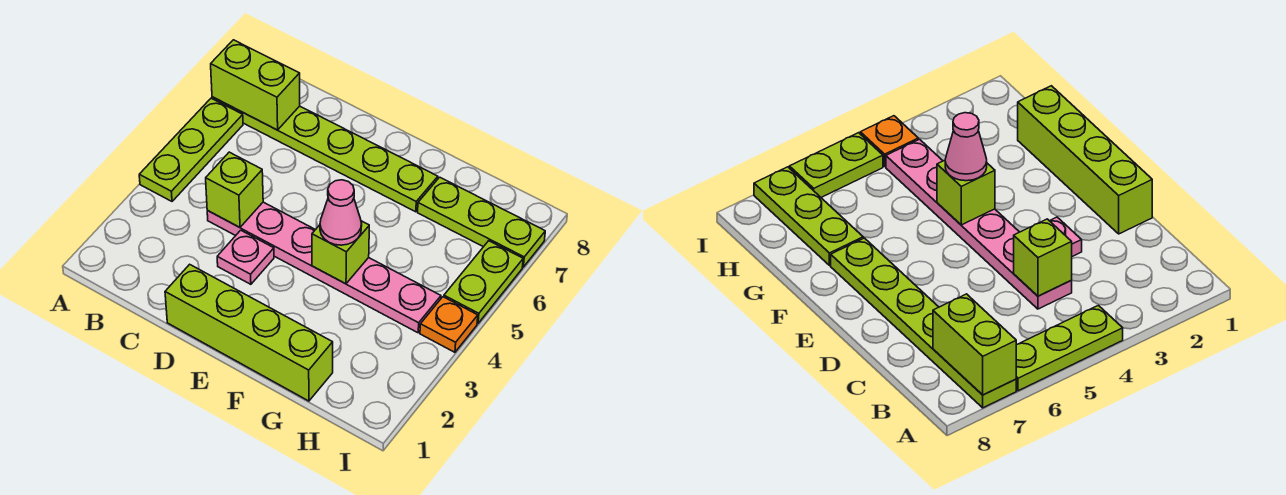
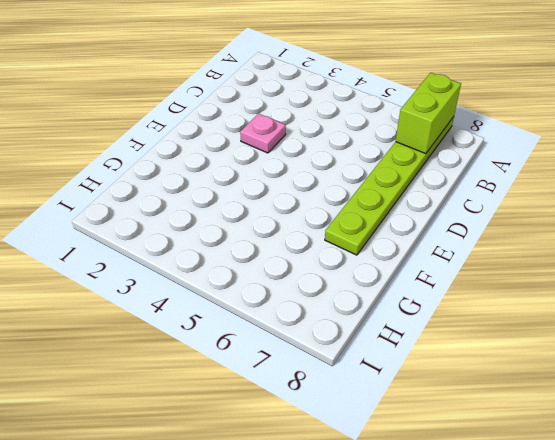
none -> lime 1x3 plate [139,98,243,201]
none -> pink 1x6 plate [207,202,441,333]
none -> lime 1x4 brick [165,264,333,401]

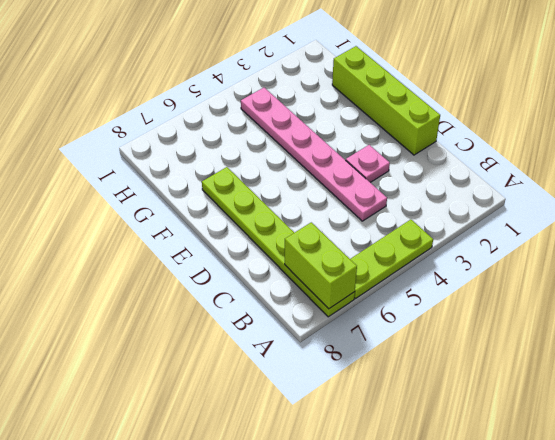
none -> lime 1x3 plate [418,177,545,267]
none -> orange 1x1 plate [420,297,478,352]
none -> lime 1x2 plate [444,241,523,323]

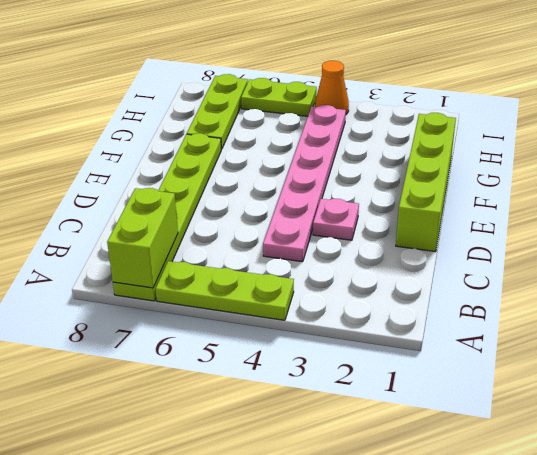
orange 1x1 cone [315,61,349,114] -> orange 1x1 plate [420,297,478,352]
none -> lime 1x1 brick [206,152,263,227]
none -> lime 1x1 brick [312,221,369,284]
none -> pink 1x1 cone [320,180,362,245]

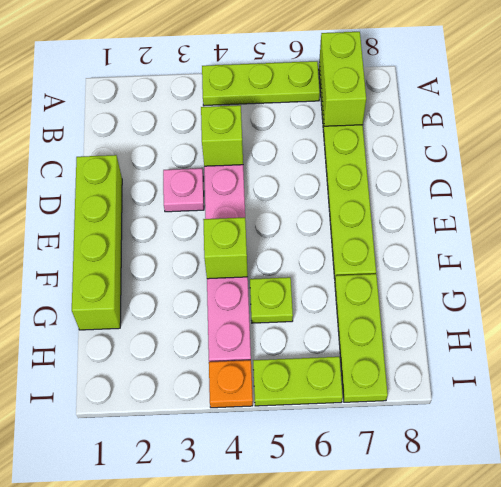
lime 1x1 plate [250,277,293,323] -> none
none -> pink 1x1 cone [320,180,362,245]

